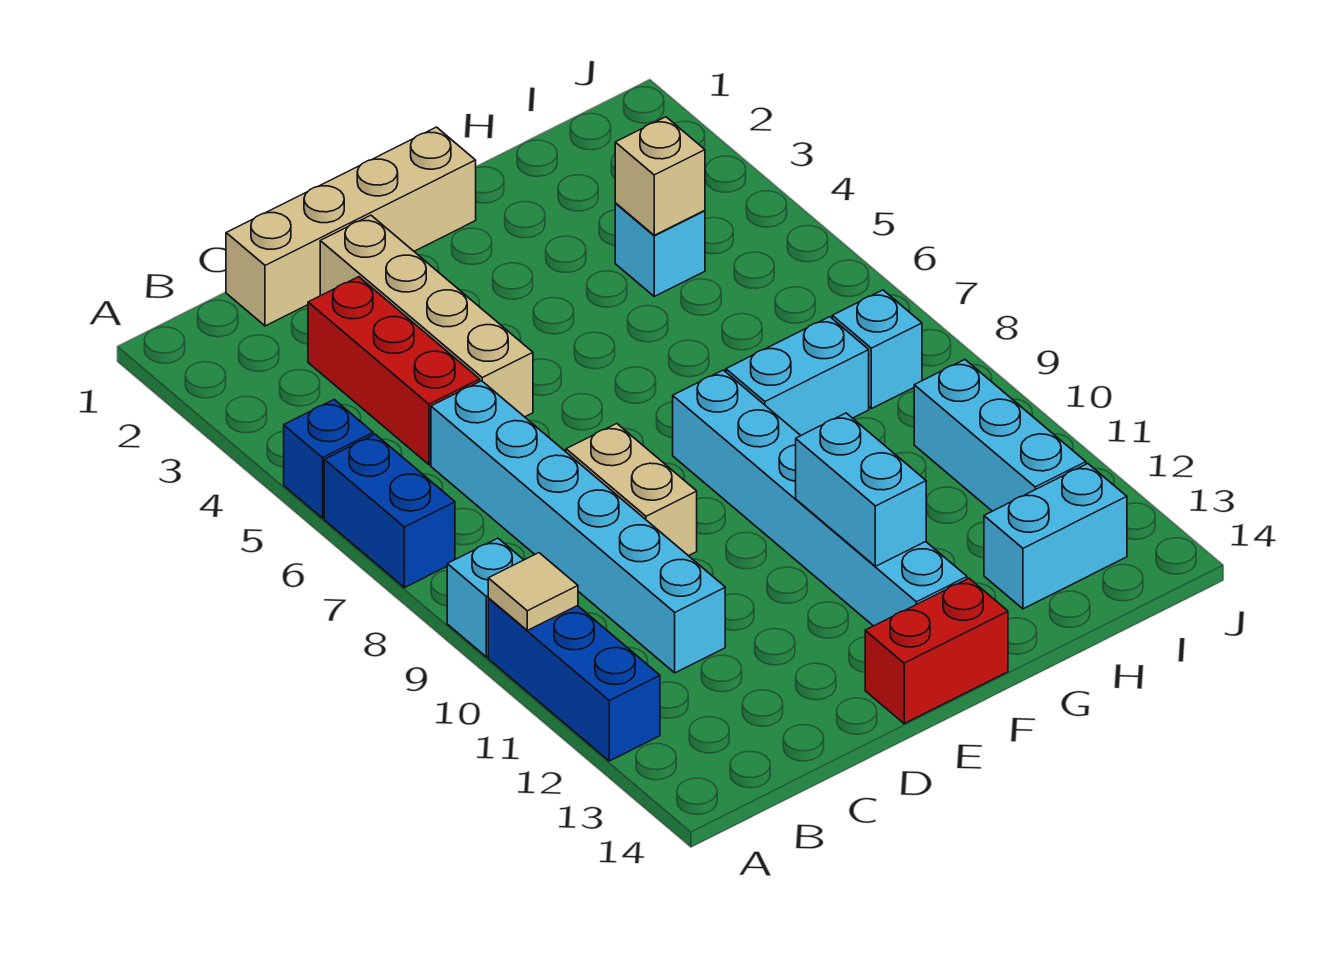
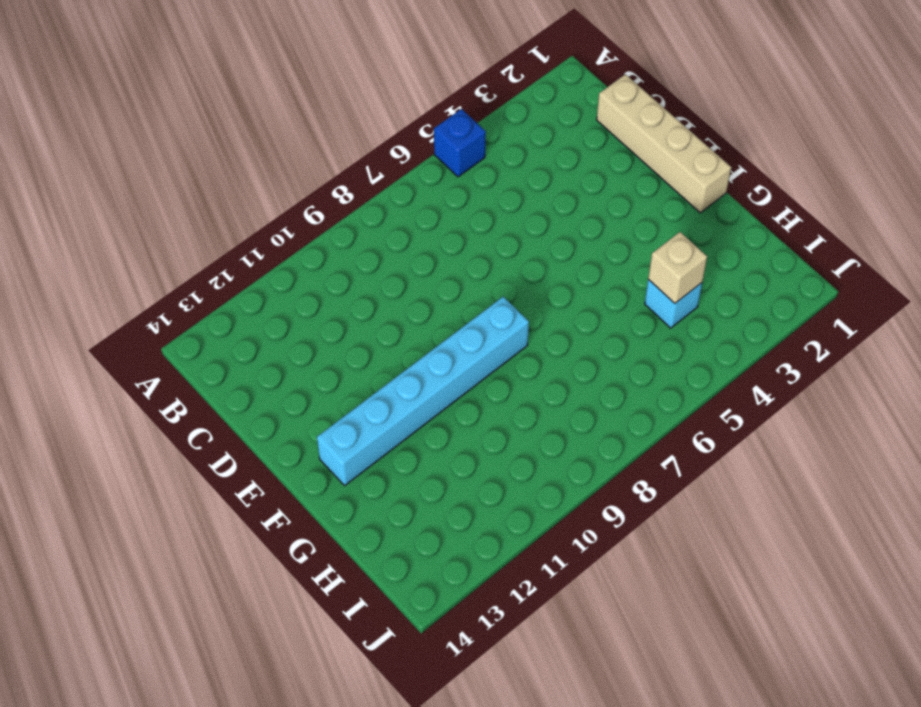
none -> blue 1x2 brick [324,434,455,588]
none -> cyan 1x1 brick [447,538,523,657]
none -> blue 1x3 brick [488,599,660,761]

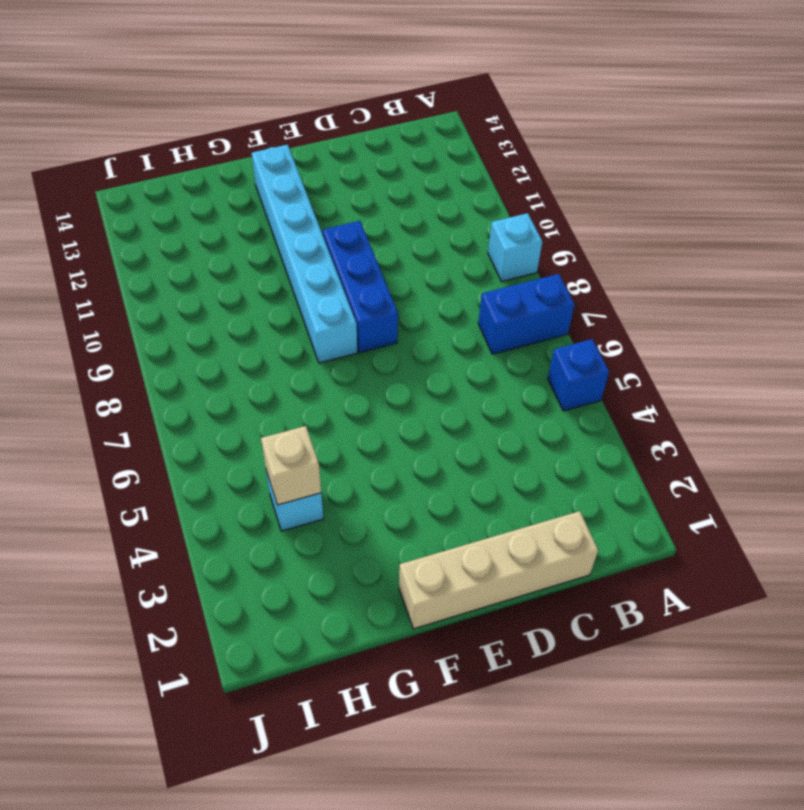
blue 1x2 brick [478,274,575,354] -> blue 1x2 brick turned to [324,434,455,588]
blue 1x3 brick [323,221,398,353] -> blue 1x3 brick moved to [488,599,660,761]
none -> red 1x3 brick [308,277,480,465]
none -> cyan 1x6 brick [431,381,725,673]
none -> tan 1x4 brick [320,215,533,417]

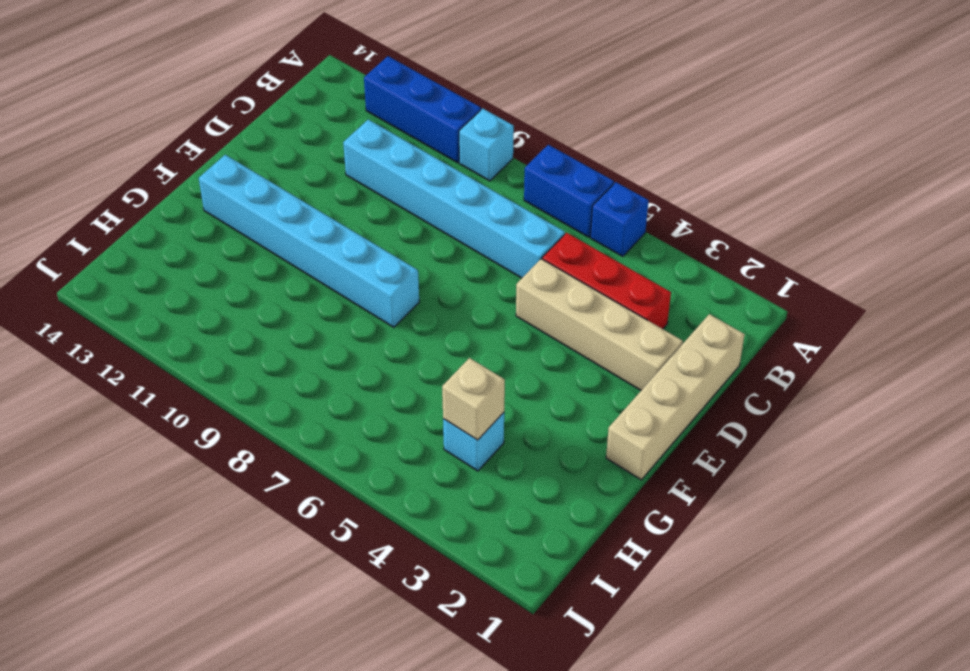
none -> tan 1x2 brick [566,424,697,556]
none -> red 1x2 brick [865,578,1008,724]
none -> cyan 1x2 brick [726,317,869,435]

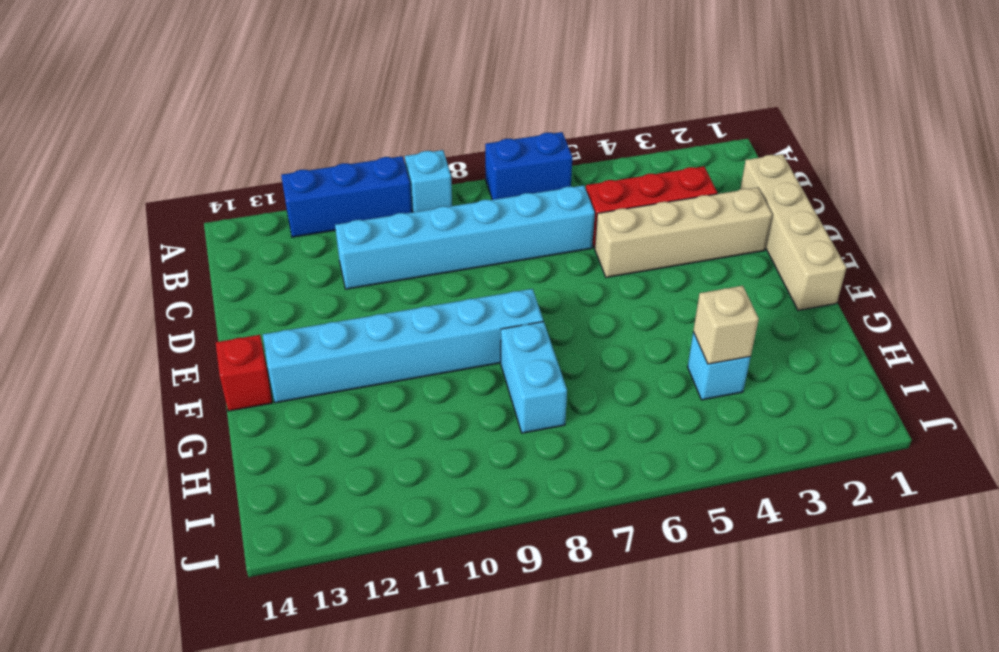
red 1x1 brick [216,335,272,411] -> red 1x2 brick [865,578,1008,724]
none -> blue 1x1 brick [284,400,373,518]
none -> tan 1x2 brick [566,424,697,556]
none -> cyan 1x2 brick [984,464,1127,609]

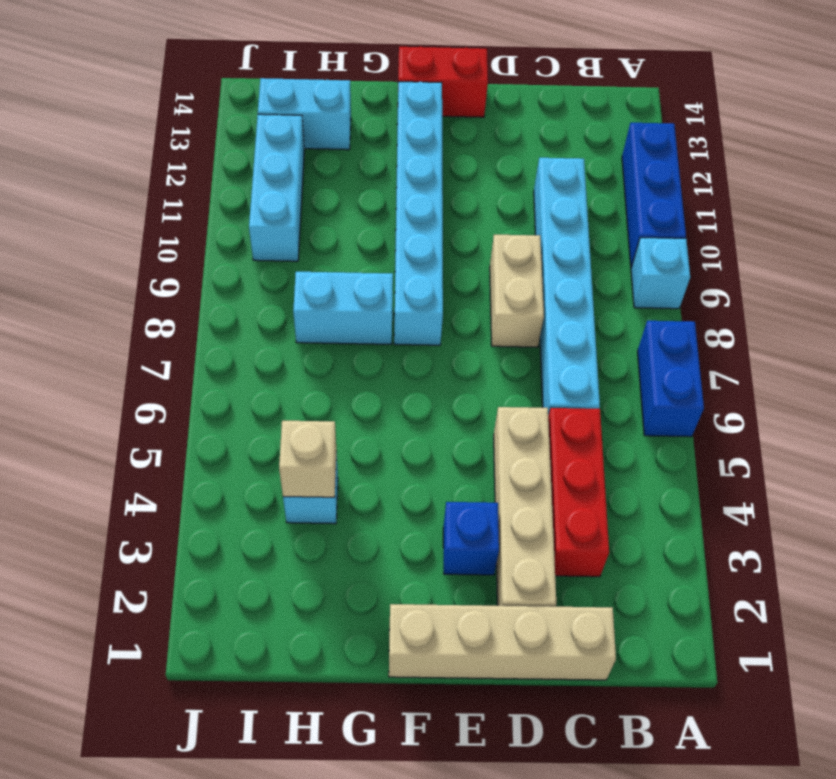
blue 1x1 brick [443,502,499,575] -> blue 1x1 brick moved to [284,400,373,518]
none -> cyan 1x1 brick [832,290,922,409]
none -> tan 1x1 tile [488,553,578,630]
none -> cyan 1x2 brick [796,413,926,566]

